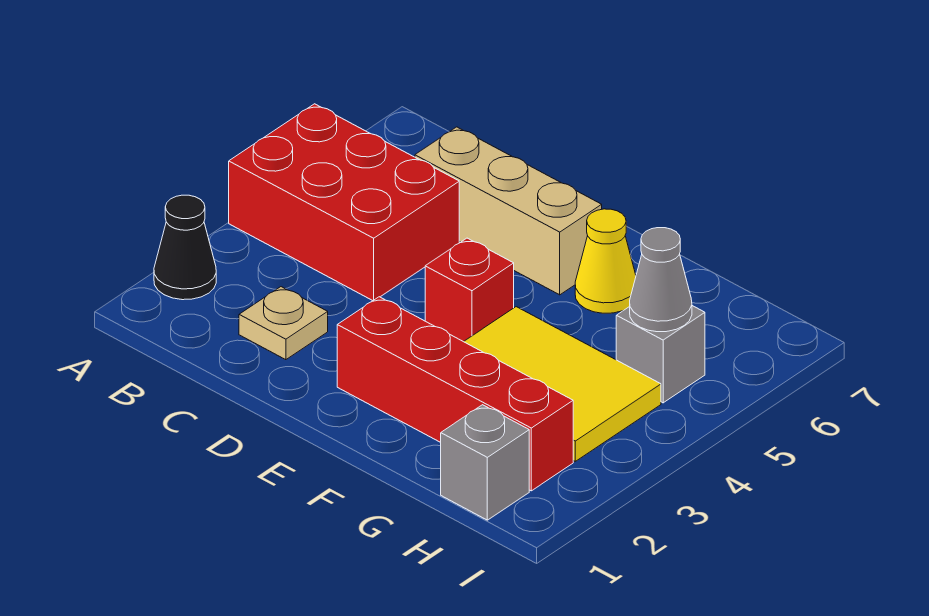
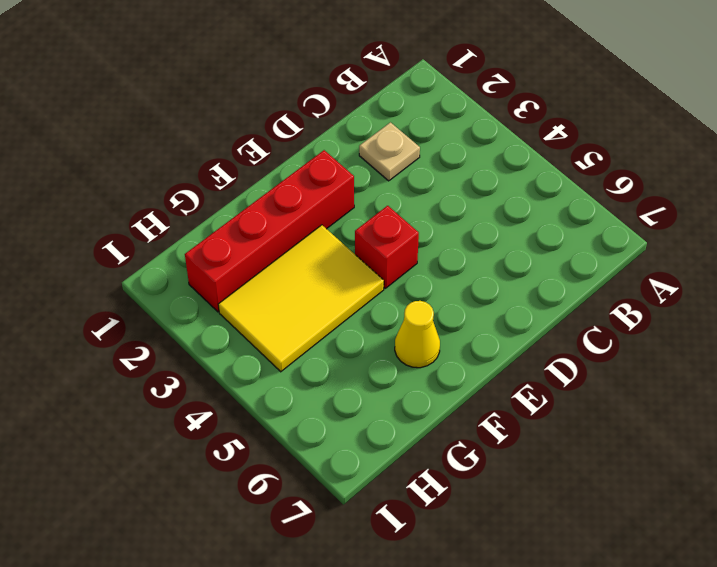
none -> black 1x1 cone [154,195,216,300]
none -> red 2x3 brick [229,104,459,301]

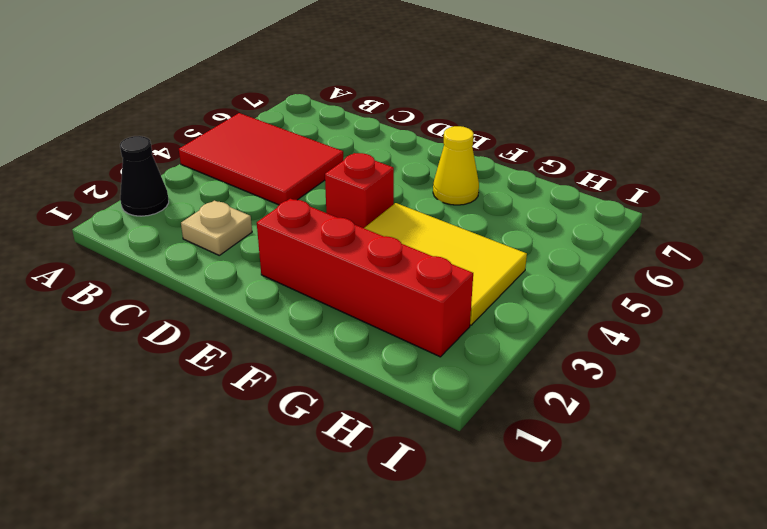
red 2x3 tile [179,113,343,205] -> red 2x3 brick [229,104,459,301]
none -> tan 1x3 brick [415,127,602,295]
none -> grey 1x1 brick [441,405,529,520]

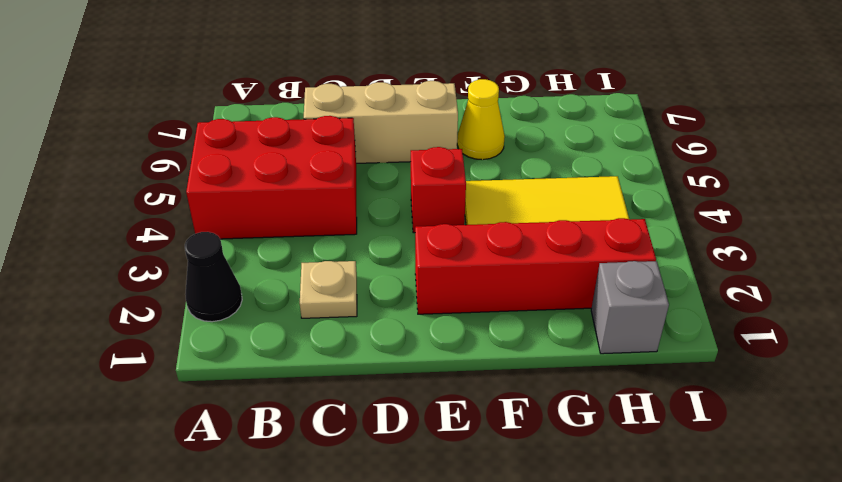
none -> grey 1x1 brick [616,306,705,403]
none -> grey 1x1 cone [630,228,692,332]

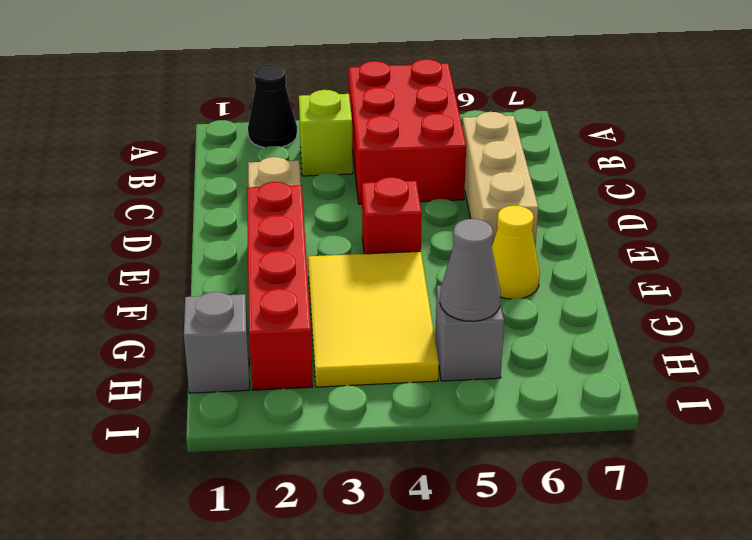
lime 1x1 brick [299,90,353,176] -> none

